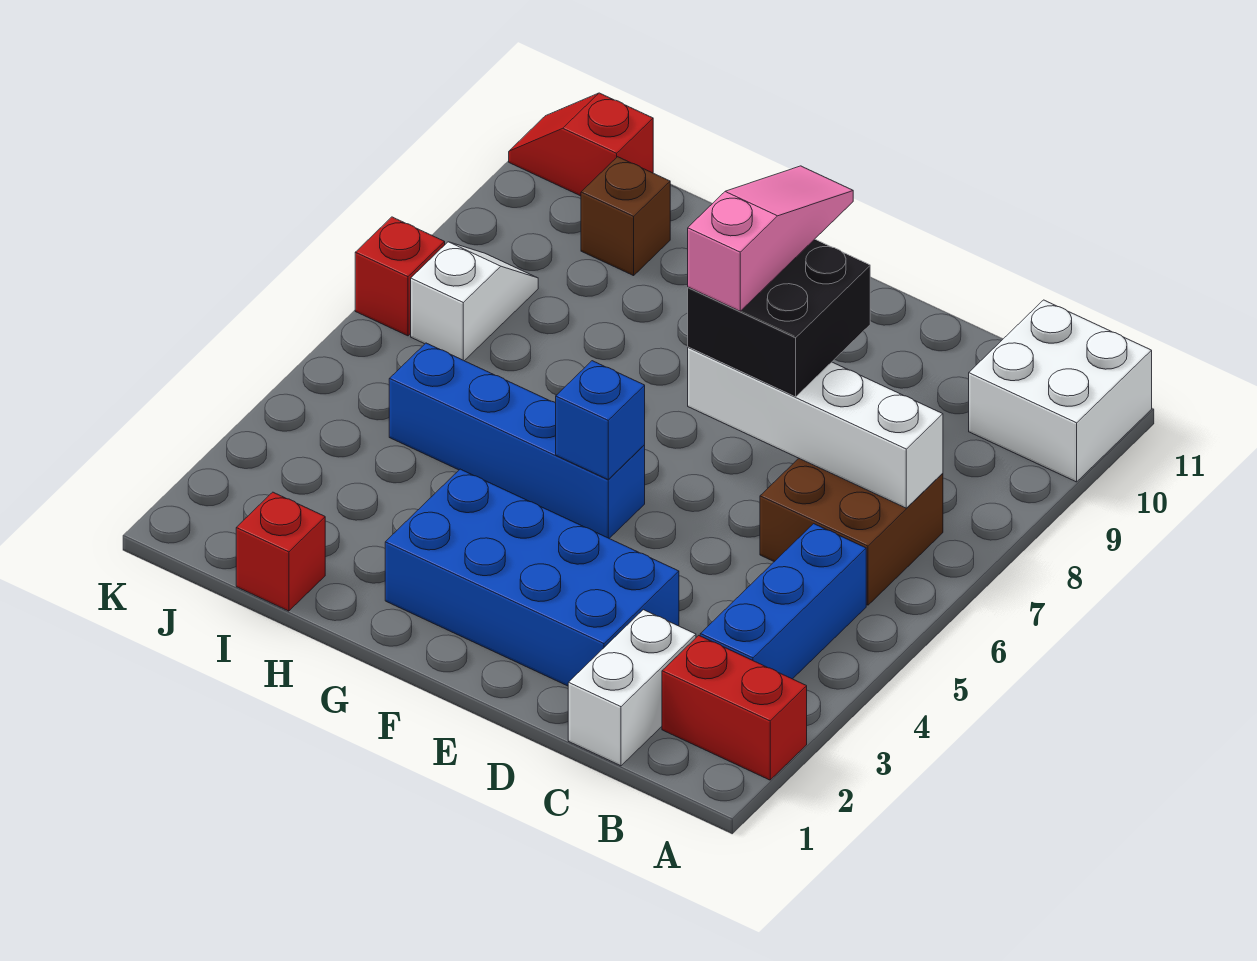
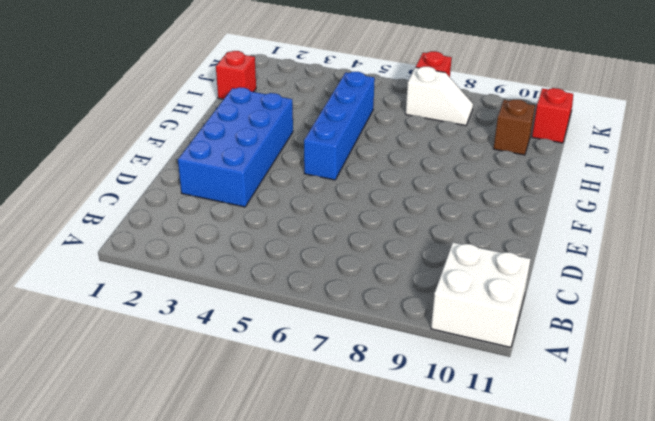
none -> red 1x2 brick [662,635,807,780]
none -> blue 1x3 brick [700,524,866,679]
none -> brown 2x2 brick [760,459,943,605]

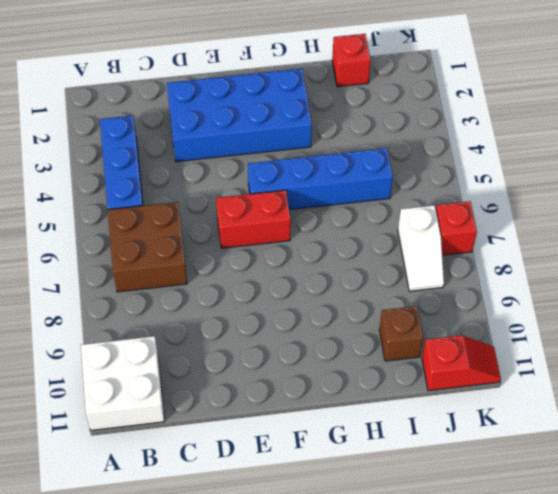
red 1x2 brick [216,190,291,248] -> red 1x2 brick moved to [662,635,807,780]
none -> white 1x2 brick [568,610,696,766]
none -> white 1x4 brick [688,347,943,508]
none -> blue 1x1 brick [556,361,645,479]

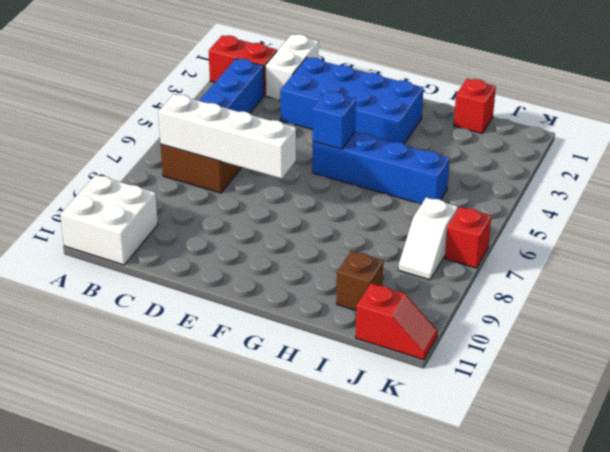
none -> black 2x2 brick [688,239,870,397]
none -> pink 1x3 slope [688,166,853,311]

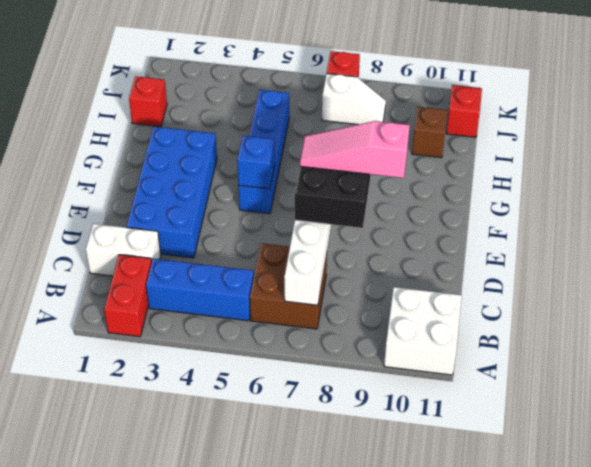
pink 1x3 slope [300,121,410,178] -> pink 1x3 slope turned to [688,166,853,311]

